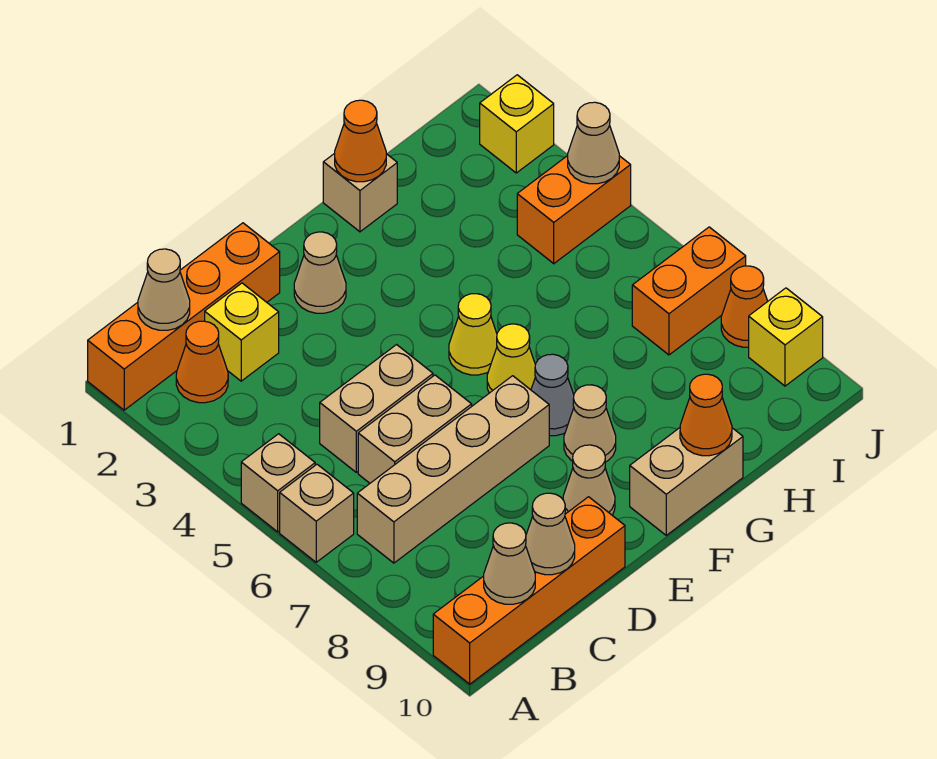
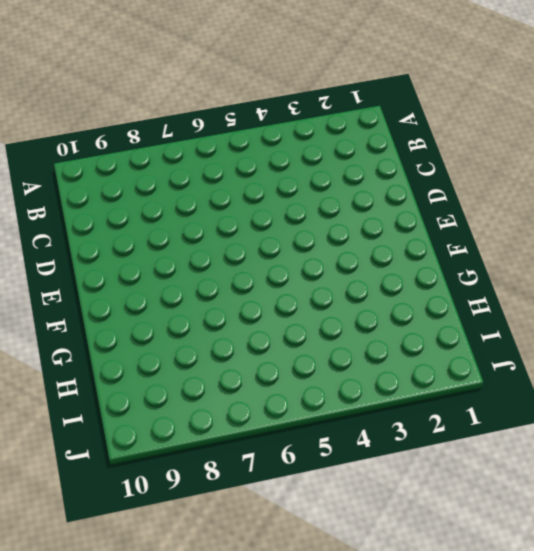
none -> orange 1x4 brick [88,223,280,410]
none -> tan 1x1 brick [241,434,315,532]
none -> tan 1x1 brick [280,464,354,562]

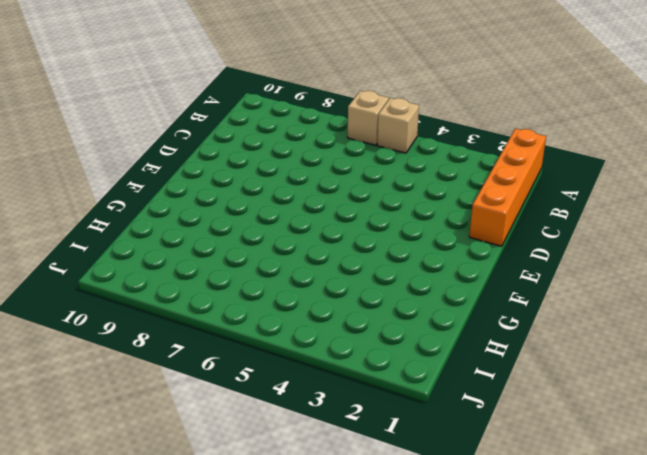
none -> orange 1x4 brick [433,497,625,684]
none -> orange 1x1 cone [176,321,228,403]
none -> tan 1x4 brick [357,376,549,563]

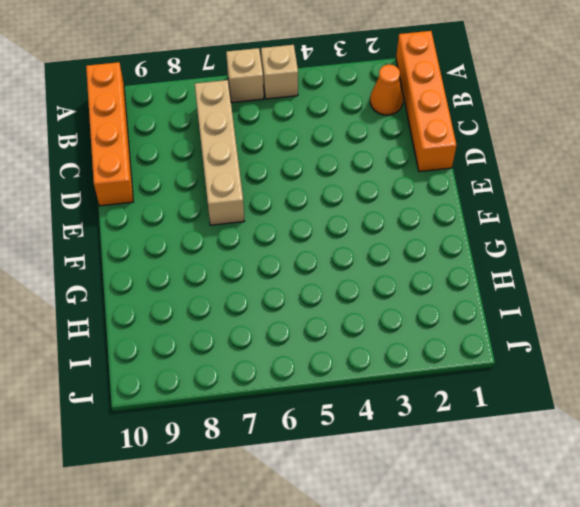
none -> yellow 1x1 brick [205,283,279,381]
none -> tan 1x2 brick [320,345,433,472]
none -> tan 1x2 brick [358,375,472,483]

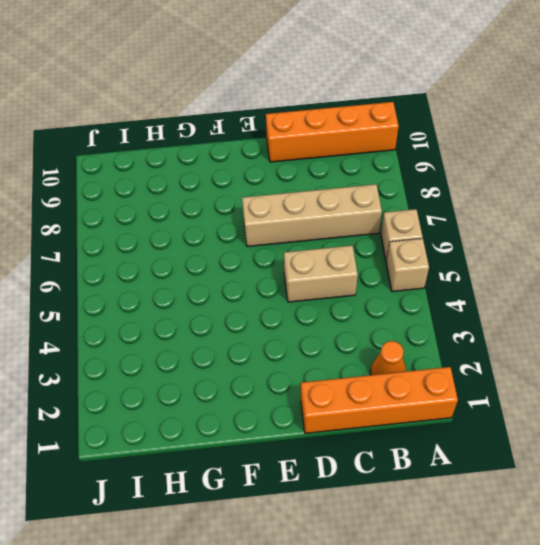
none -> yellow 1x1 brick [205,283,279,381]
none -> tan 1x2 brick [358,375,472,483]
none -> tan 1x1 cone [294,232,346,313]

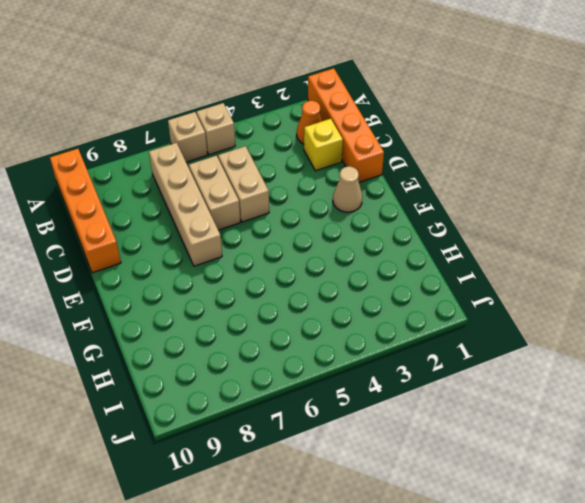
none -> tan 1x1 cone [563,445,615,515]
none -> yellow 1x1 cone [449,294,497,375]
none -> yellow 1x1 cone [487,324,535,393]

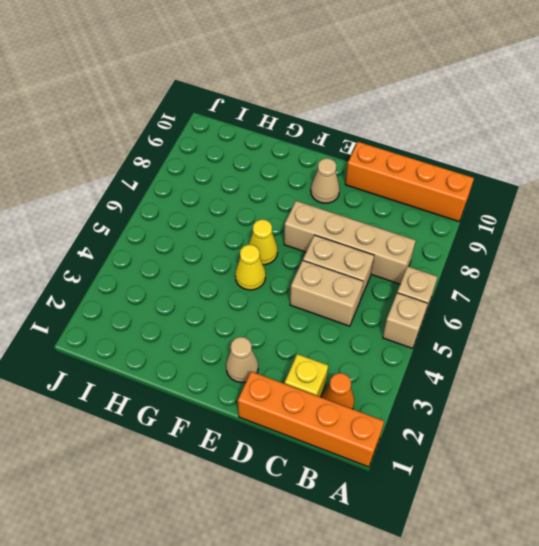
none -> grey 1x1 cone [531,354,574,436]
none -> tan 1x1 cone [564,385,616,462]
none -> tan 1x2 brick [630,428,743,535]

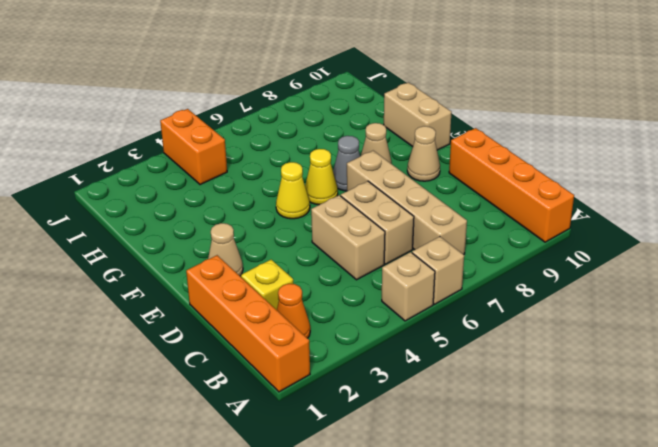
none -> tan 1x1 brick [323,153,397,232]
none -> orange 1x2 brick [632,227,746,355]
none -> yellow 1x1 brick [480,75,554,173]

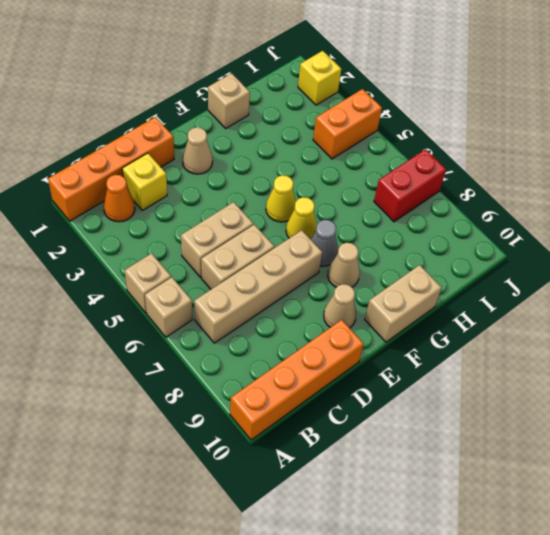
red 1x2 brick [374,149,446,222] -> orange 1x2 brick [632,227,746,355]
none -> orange 1x1 cone [721,266,768,347]
none -> yellow 1x1 brick [749,288,823,386]
none -> tan 1x1 cone [138,249,190,330]

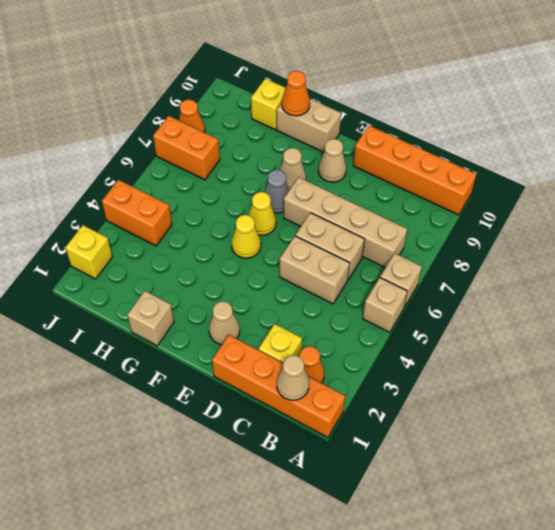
yellow 1x1 brick [251,78,286,129] -> yellow 1x1 brick moved to [749,288,823,386]
none -> tan 1x1 cone [484,523,535,604]
none -> tan 1x1 cone [526,493,575,575]
none -> orange 1x1 cone [335,100,386,182]

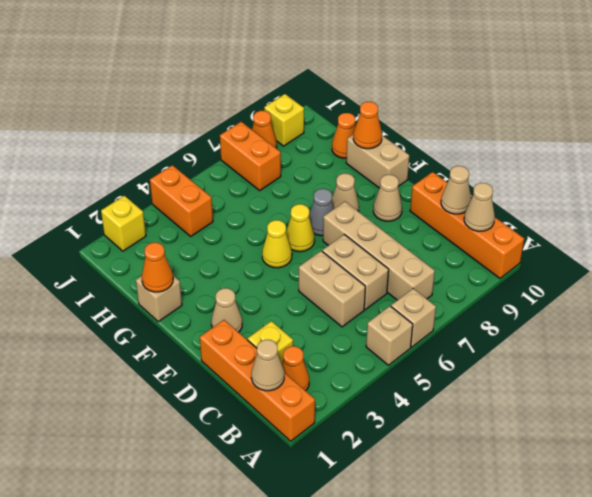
orange 1x1 cone [332,113,355,158] -> none
none -> tan 1x1 cone [568,102,619,184]

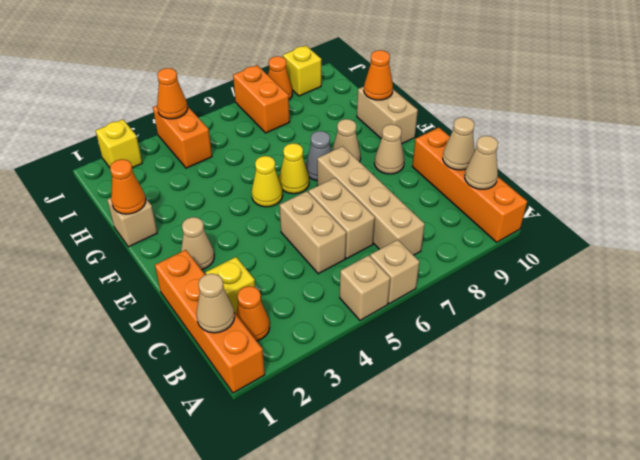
orange 1x1 cone [157,68,188,119] -> tan 1x1 cone [568,102,619,184]

